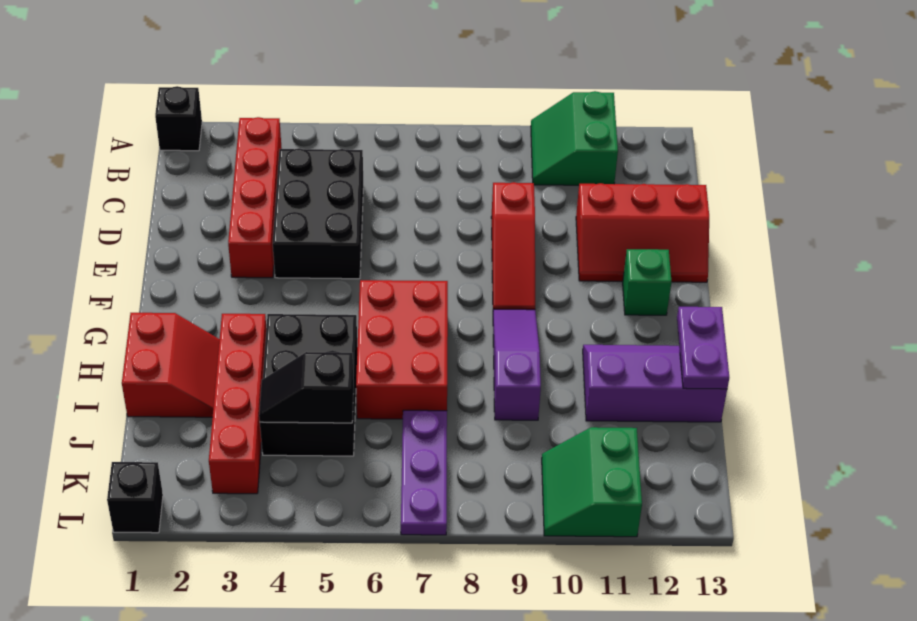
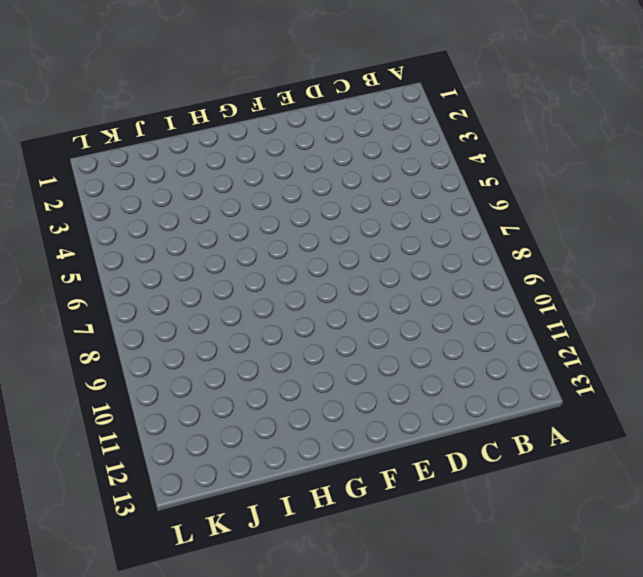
none -> black 1x1 brick [155,86,202,151]
none -> green 2x2 slope [531,91,618,185]
none -> red 1x4 brick [228,117,282,278]

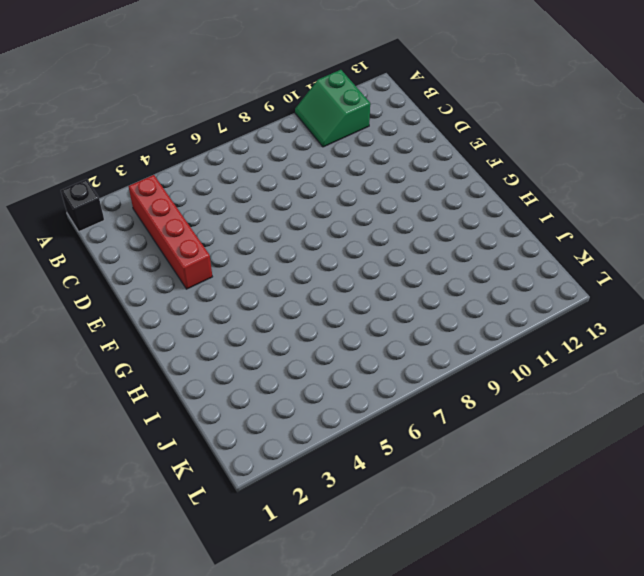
none -> black 2x3 brick [273,148,363,279]
none -> red 1x3 slope [491,182,535,310]
none -> red 2x3 slope [576,183,709,282]

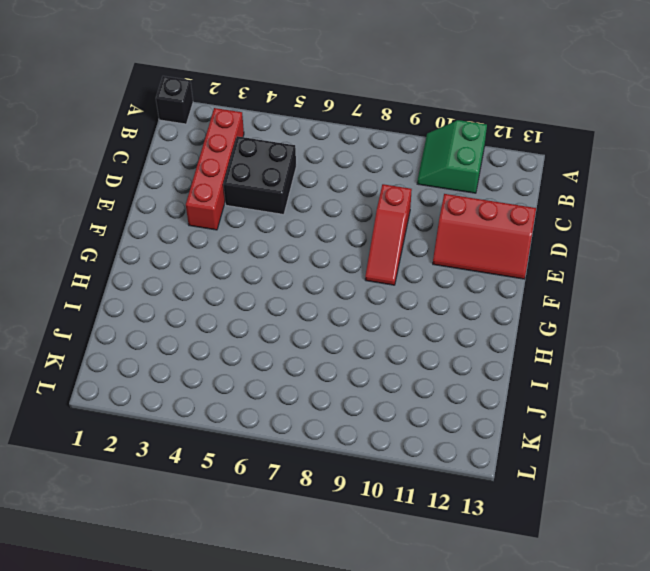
black 2x2 brick [223,136,296,214] -> black 2x3 brick [273,148,363,279]
none -> green 1x1 brick [623,249,671,315]
none -> red 2x3 brick [356,280,448,419]
none -> purple 1x3 slope [493,309,541,420]

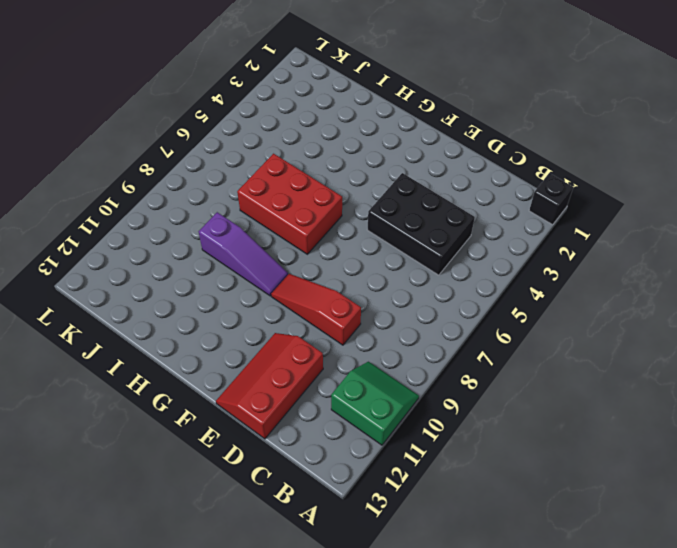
none -> red 1x4 brick [228,117,282,278]
none -> green 1x1 brick [623,249,671,315]
none -> red 2x2 slope [122,313,220,417]

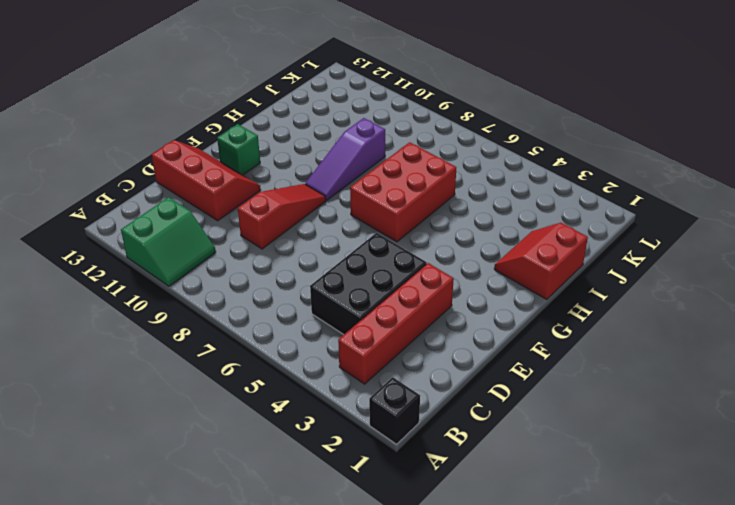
none -> red 1x4 brick [209,314,266,494]
none -> black 2x3 brick [260,314,357,456]
none -> purple 2x3 slope [583,345,727,422]

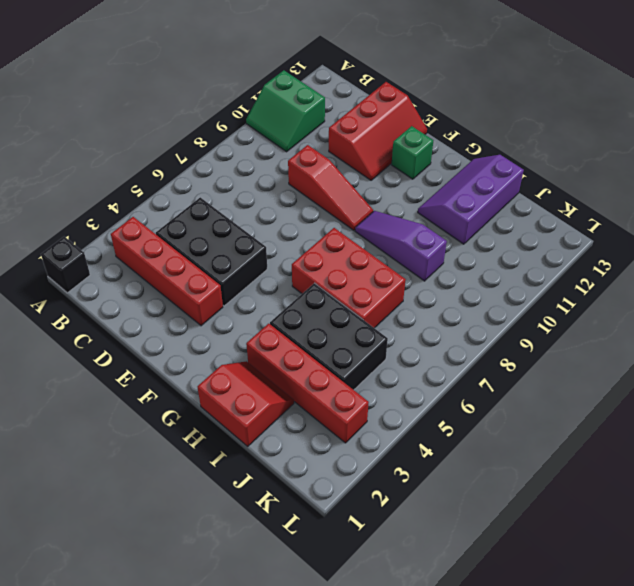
none -> purple 1x3 plate [401,410,447,535]
none -> green 2x2 slope [542,427,642,537]
none -> black 1x1 brick [107,462,163,533]

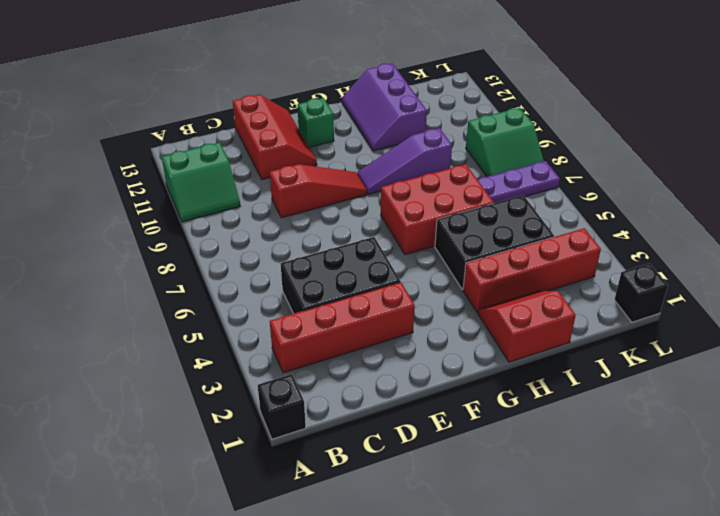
green 2x2 slope [466,108,544,177] -> green 2x2 slope moved to [542,427,642,537]
none -> purple 1x2 plate [677,307,729,389]
none -> black 1x2 slope [259,352,354,423]

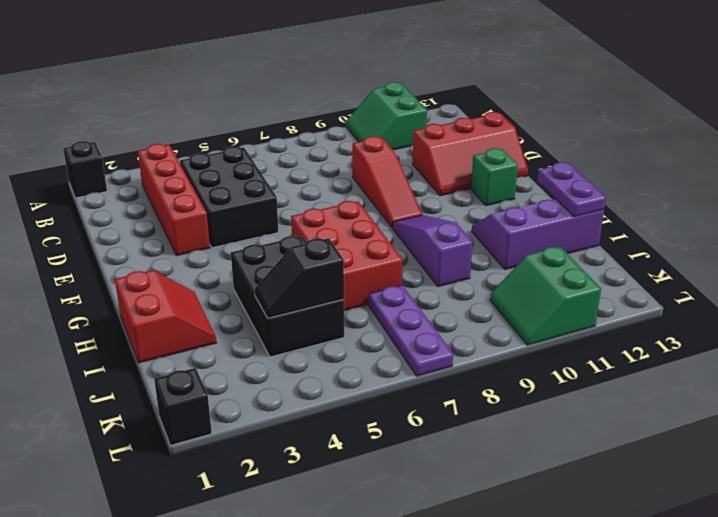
none -> red 1x4 brick [209,314,266,494]

